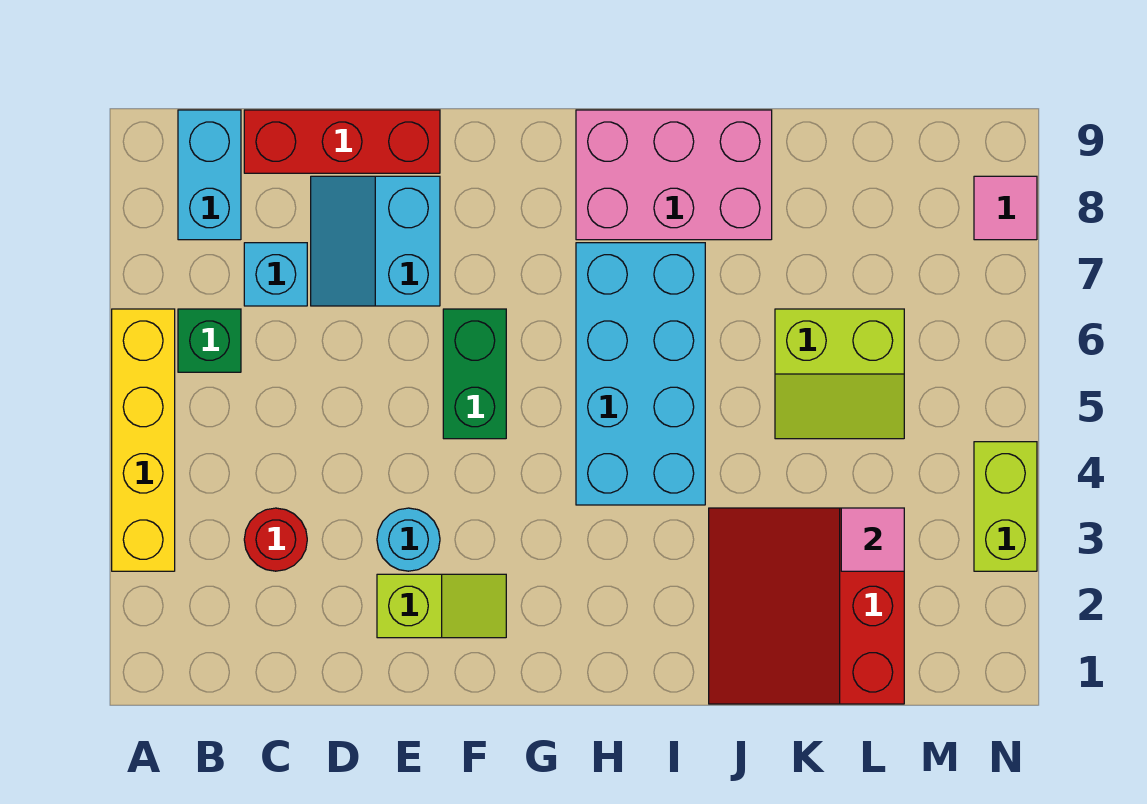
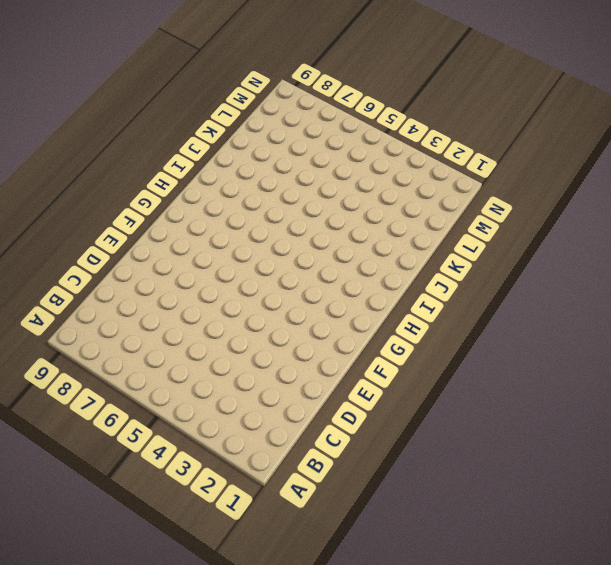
none -> yellow 1x4 brick [112,309,175,571]
none -> green 1x1 brick [178,309,241,372]
none -> cyan 1x2 brick [178,110,241,240]

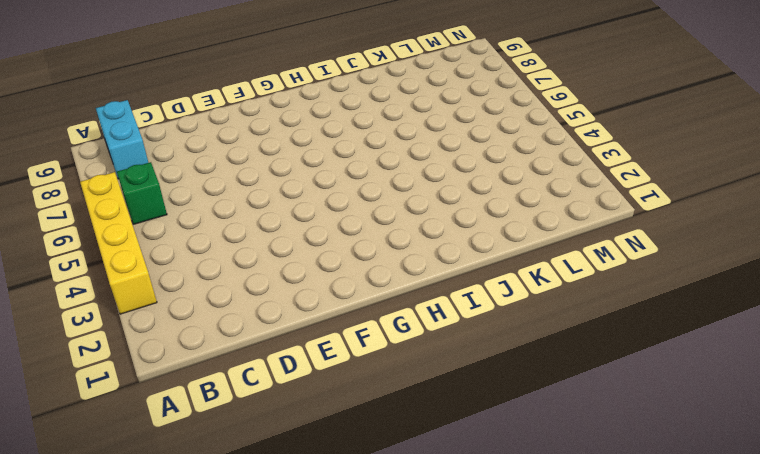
none -> red 1x1 round brick [244,508,307,571]
none -> cyan 1x1 brick [244,243,307,306]
none -> red 1x3 brick [244,110,440,173]

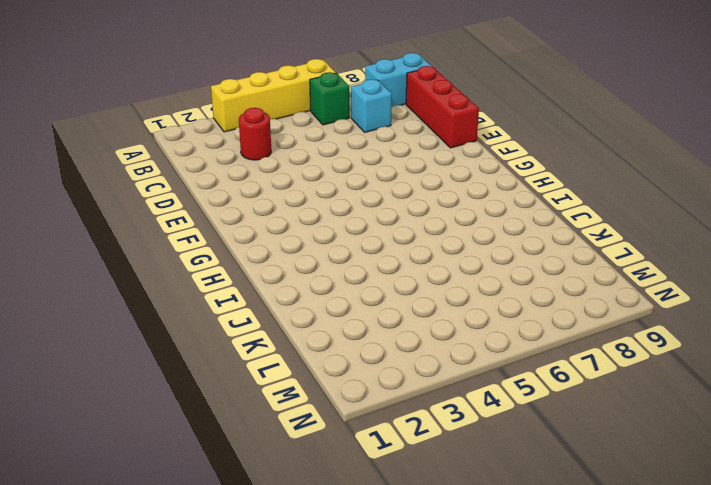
none -> cyan 2x2 slope [311,176,440,306]
none -> lime 1x2 slope [377,574,506,638]
none -> cyan 1x1 round brick [377,508,440,571]

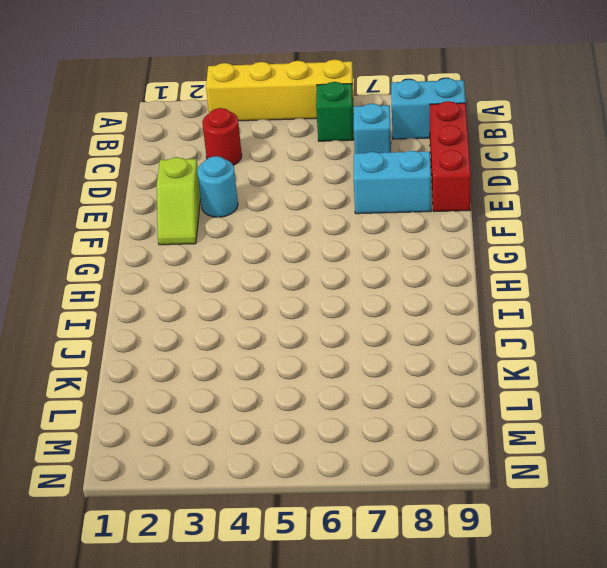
none -> green 1x2 brick [443,309,506,439]
none -> cyan 2x4 brick [576,243,705,505]
none -> pink 2x3 brick [576,110,772,240]

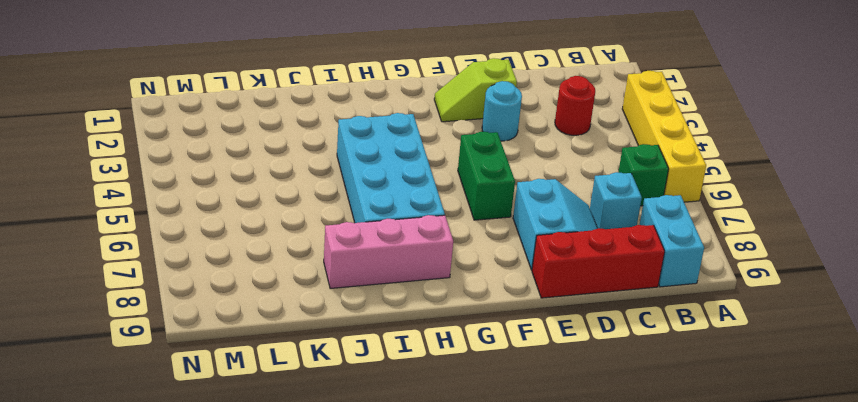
pink 1x3 brick [324,215,453,289] -> pink 2x3 brick [576,110,772,240]
none -> red 3x3 slope [709,508,904,704]
none -> lime 2x2 slope [775,309,904,439]
none -> lime 1x2 brick [974,442,1037,571]

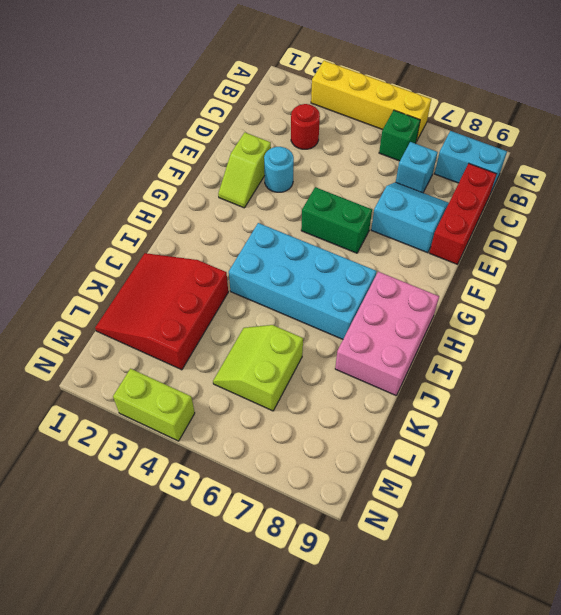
red 3x3 slope [95,253,228,370] -> red 3x3 slope turned to [709,508,904,704]
none -> pink 1x1 tile [974,176,1037,240]
none -> pink 1x1 tile [841,508,904,571]

